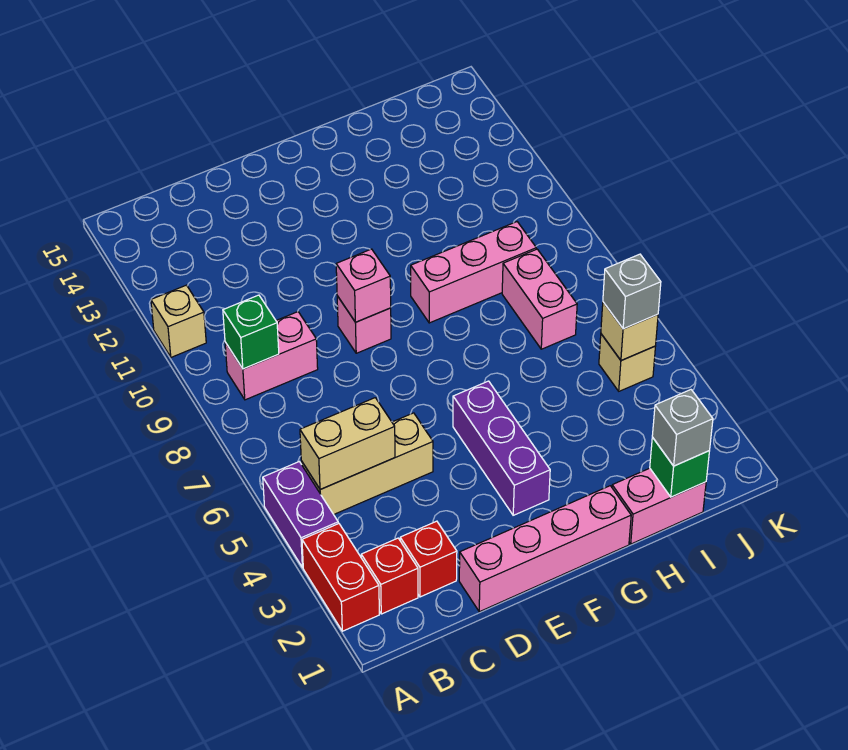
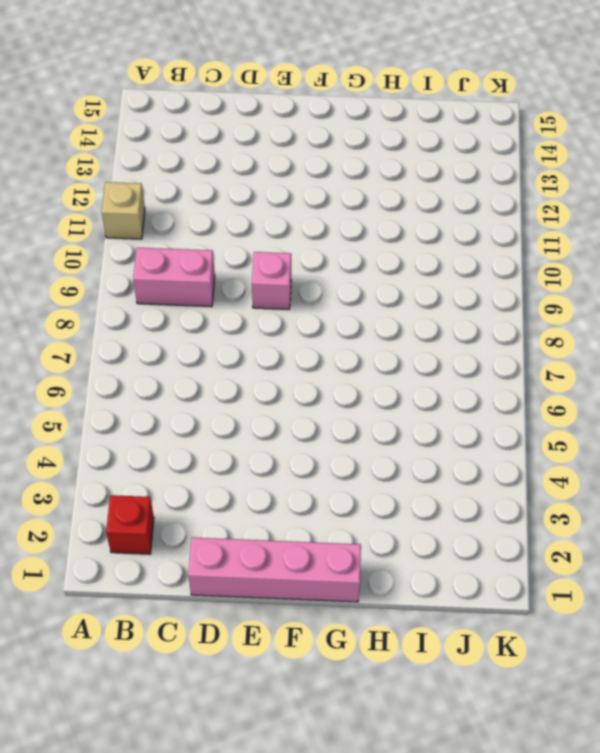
none -> red 1x2 brick [302,523,379,631]
none -> purple 1x2 brick [263,462,338,568]
none -> tan 1x3 brick [301,413,433,514]

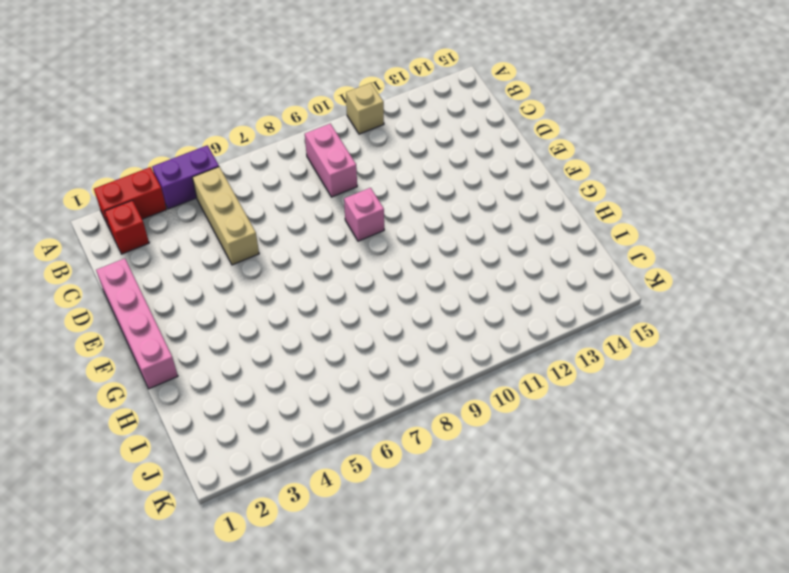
none -> red 1x1 brick [400,521,457,597]
none -> purple 1x3 brick [453,381,550,515]
none -> pink 1x3 brick [411,222,536,323]

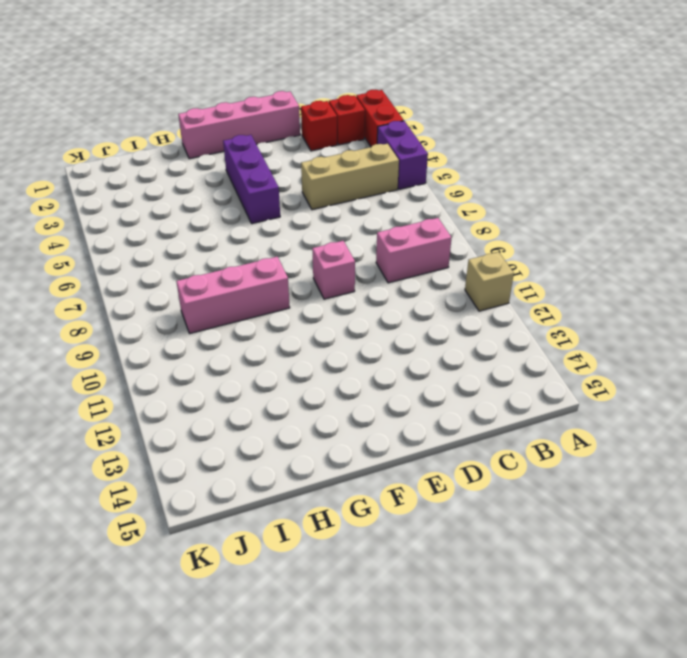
none -> pink 1x2 brick [612,468,706,544]
none -> pink 1x2 brick [502,249,577,349]
none -> tan 1x1 brick [599,334,656,391]

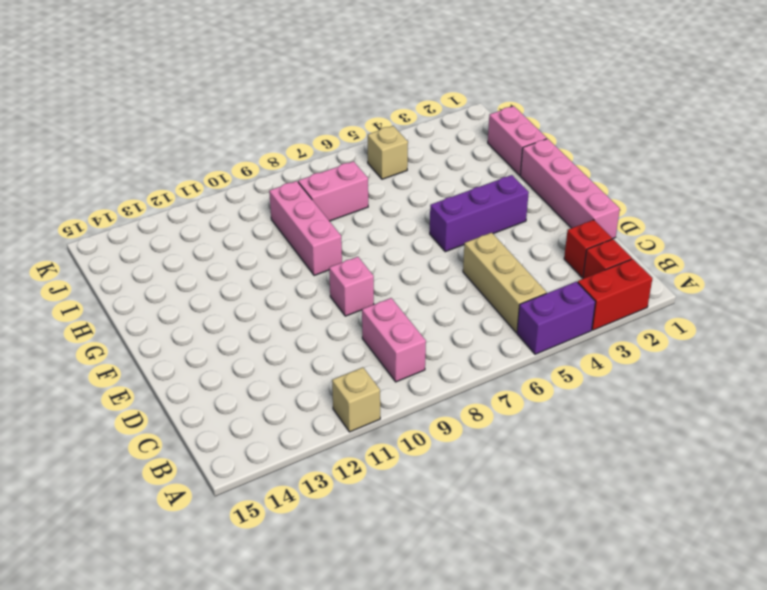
none -> tan 1x2 brick [300,398,395,490]
none -> green 1x1 brick [223,295,279,369]
none -> pink 1x1 brick [336,249,391,322]

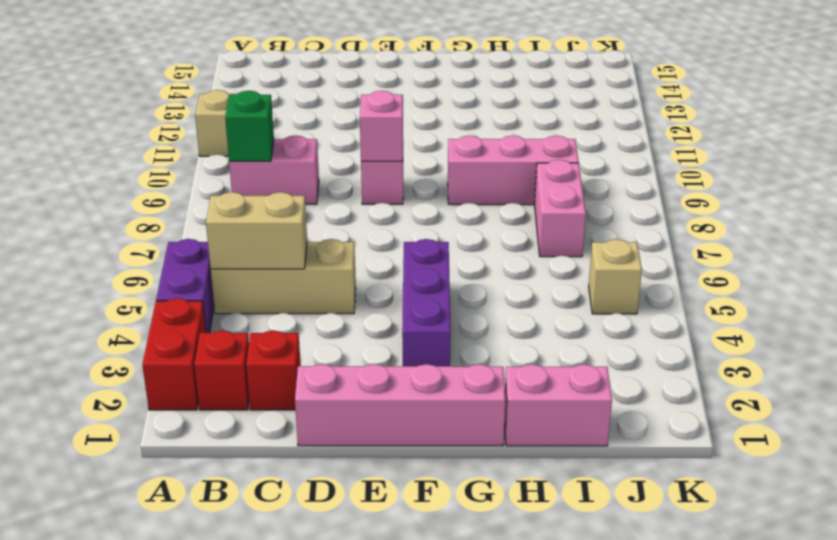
none -> green 1x1 brick [650,437,709,497]
none -> tan 1x1 brick [601,302,658,361]
none -> grey 1x1 brick [652,390,713,466]

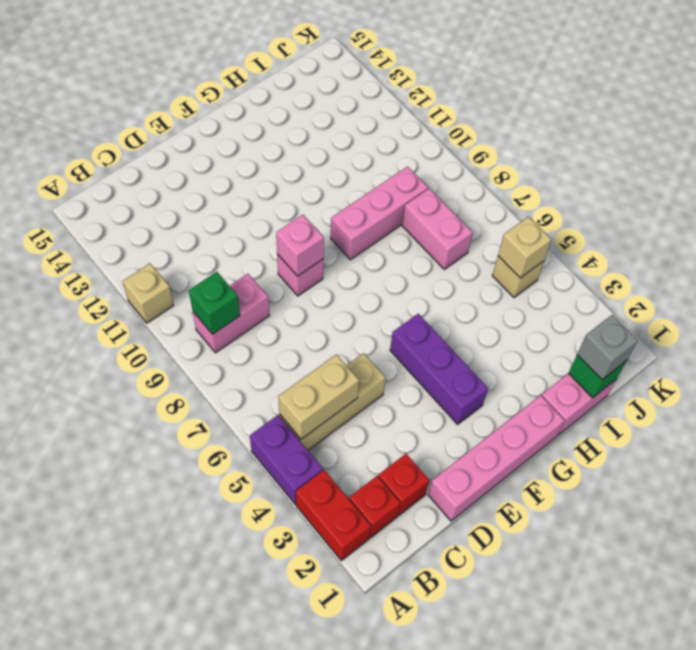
none -> grey 1x1 brick [603,254,661,329]

